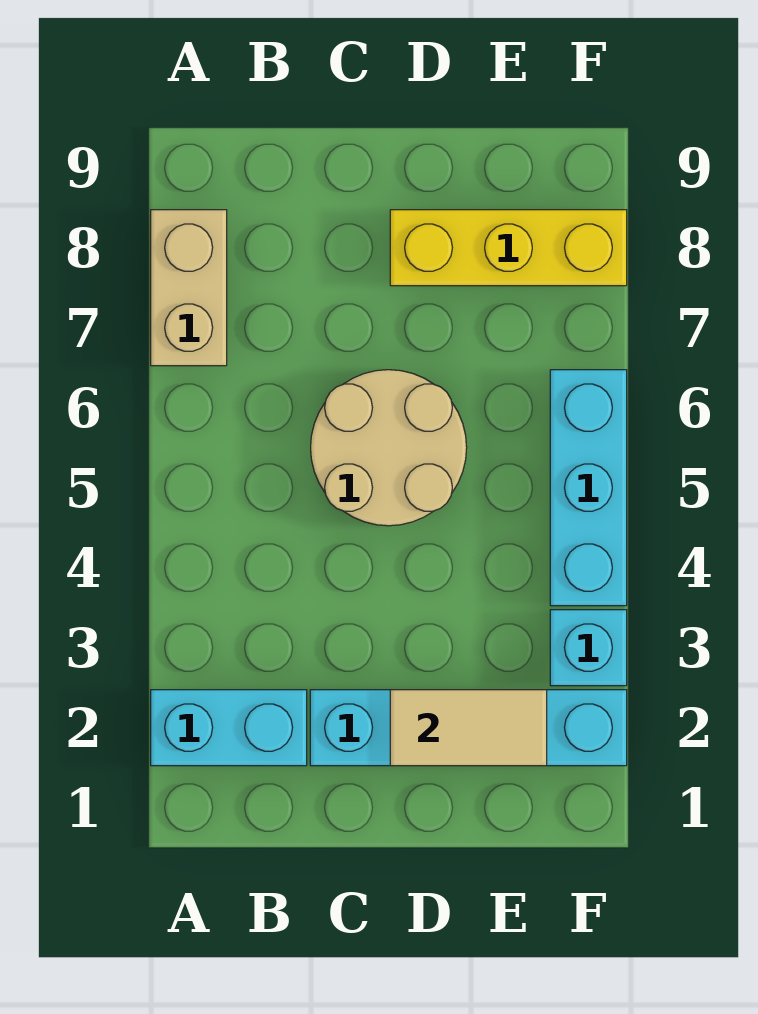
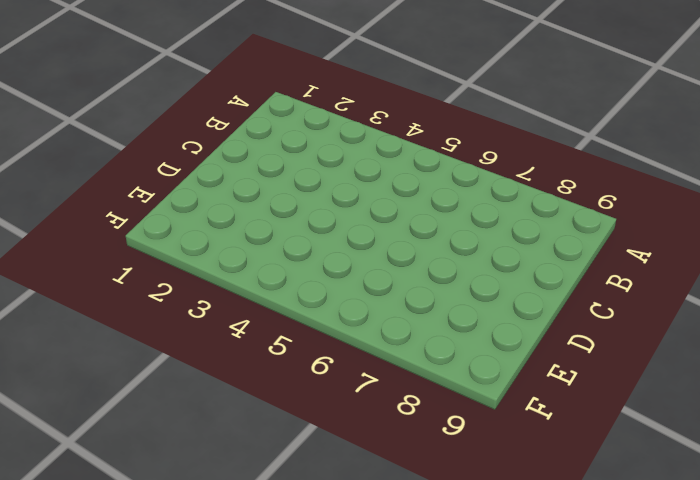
none -> cyan 1x2 brick [151,690,307,766]
none -> tan 1x2 brick [151,210,227,366]

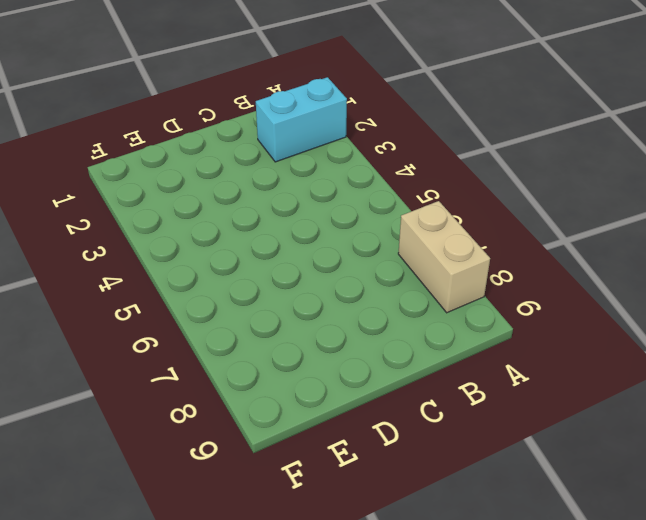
none -> cyan 1x4 brick [310,690,627,766]
none -> tan 2x2 round brick [311,370,467,526]

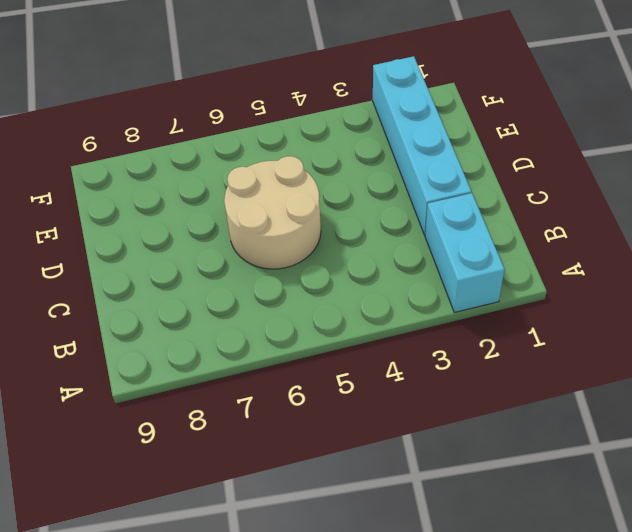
none -> tan 1x2 brick [151,210,227,366]
none -> yellow 1x3 brick [390,210,627,286]

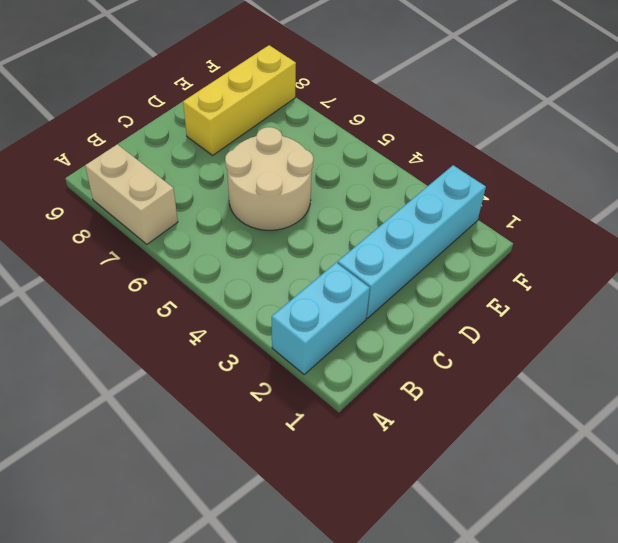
none -> cyan 1x1 brick [550,610,627,686]
none -> cyan 1x3 brick [550,370,627,606]

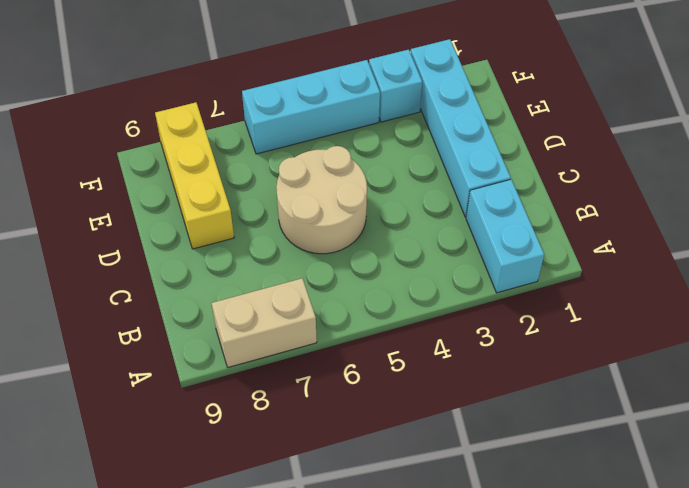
none -> tan 1x2 tile [390,690,547,766]

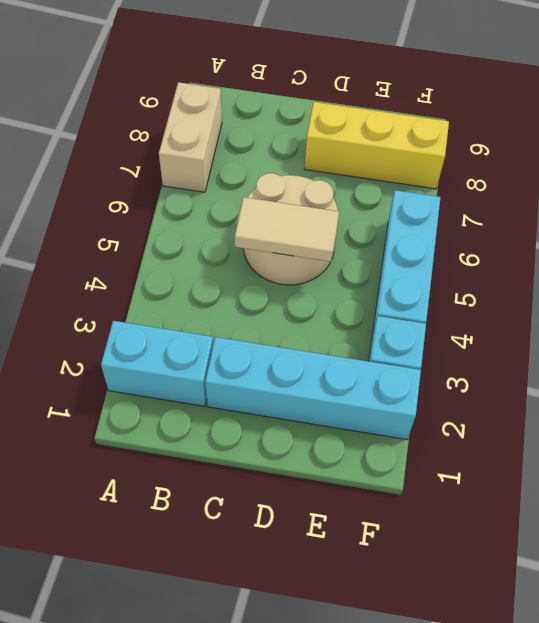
tan 1x2 tile [235,197,339,262] -> tan 1x2 tile moved to [390,690,547,766]

